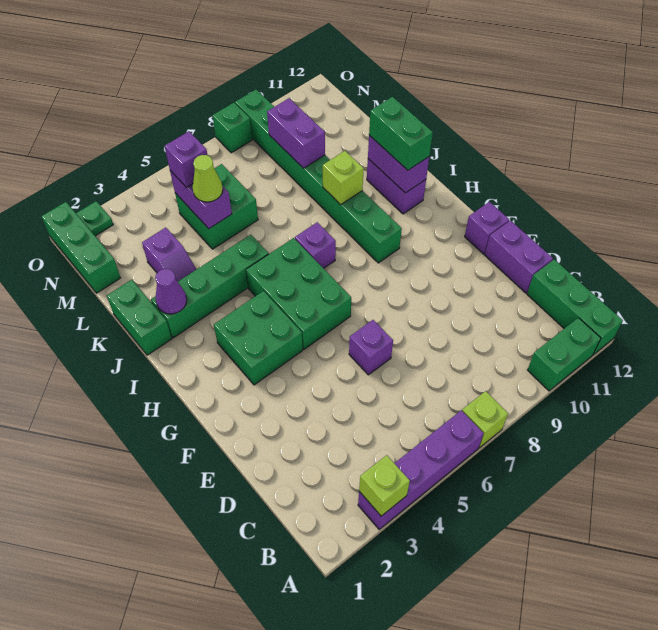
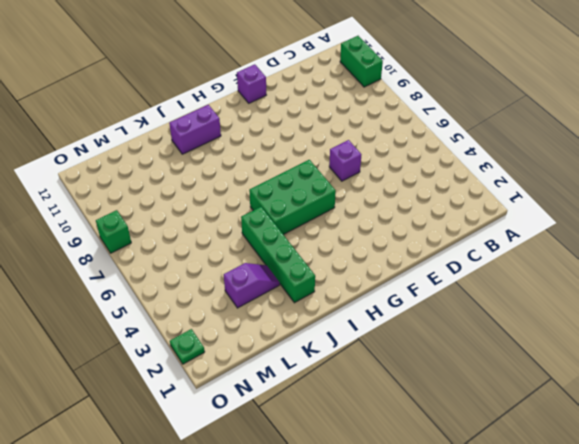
none -> purple 1x4 brick [358,410,484,529]
none -> lime 1x1 brick [462,391,508,448]
none -> green 1x3 brick [527,259,623,355]

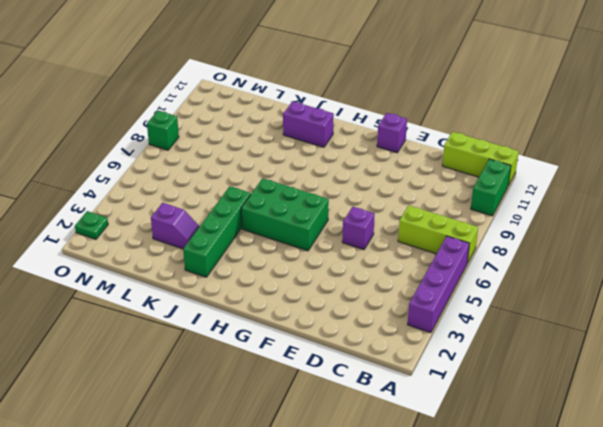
lime 1x3 brick [398,205,478,263] -> lime 1x1 brick [462,391,508,448]
lime 1x3 brick [442,132,519,185] -> green 1x3 brick [527,259,623,355]
none -> purple 1x2 brick [485,221,553,293]
none -> green 2x2 brick [214,291,303,385]
none -> green 1x8 brick [235,90,402,263]

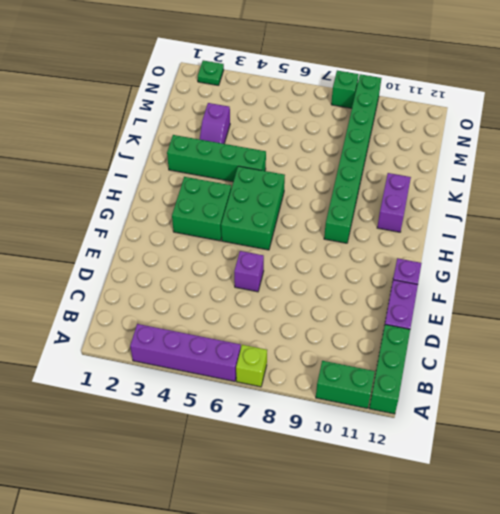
none -> purple 1x1 brick [295,222,336,268]
none -> green 1x2 brick [107,280,172,355]
none -> green 2x2 brick [175,164,258,249]

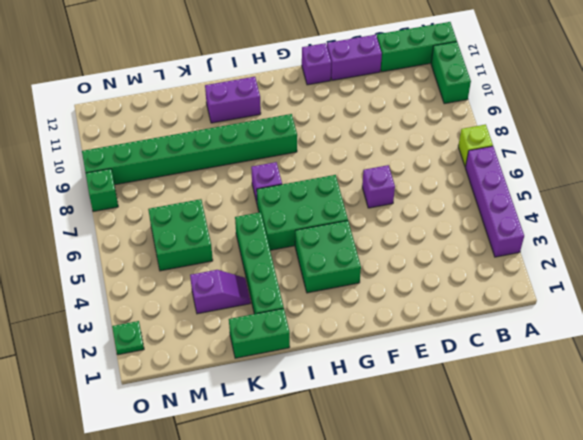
none -> green 1x3 brick [41,202,121,293]
none -> lime 1x1 brick [359,455,410,516]
none -> purple 1x2 brick [368,135,429,193]

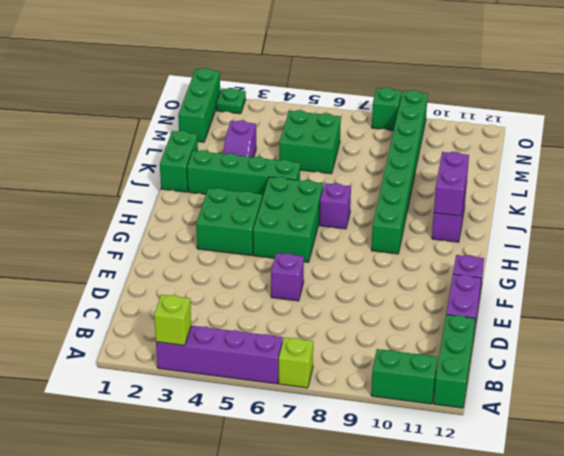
none -> purple 1x1 cone [155,269,187,314]
none -> lime 1x1 brick [323,151,364,205]
none -> purple 1x2 brick [170,171,232,229]

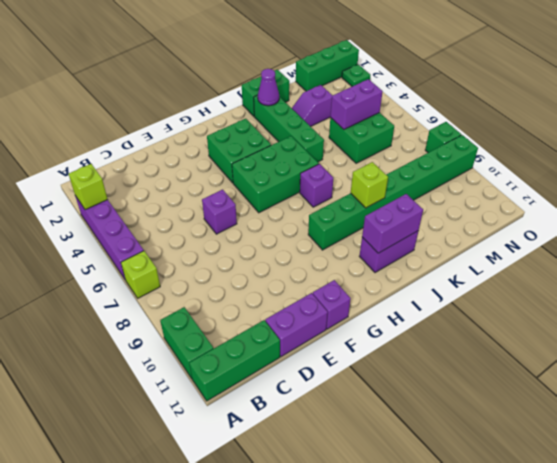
none -> purple 1x2 brick [267,98,325,168]
none -> green 1x2 brick [369,97,433,170]
none -> lime 1x1 cone [192,155,223,202]

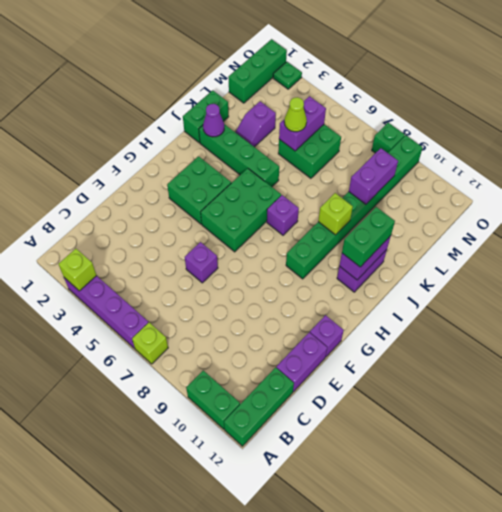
none -> purple 1x1 brick [165,131,207,188]

